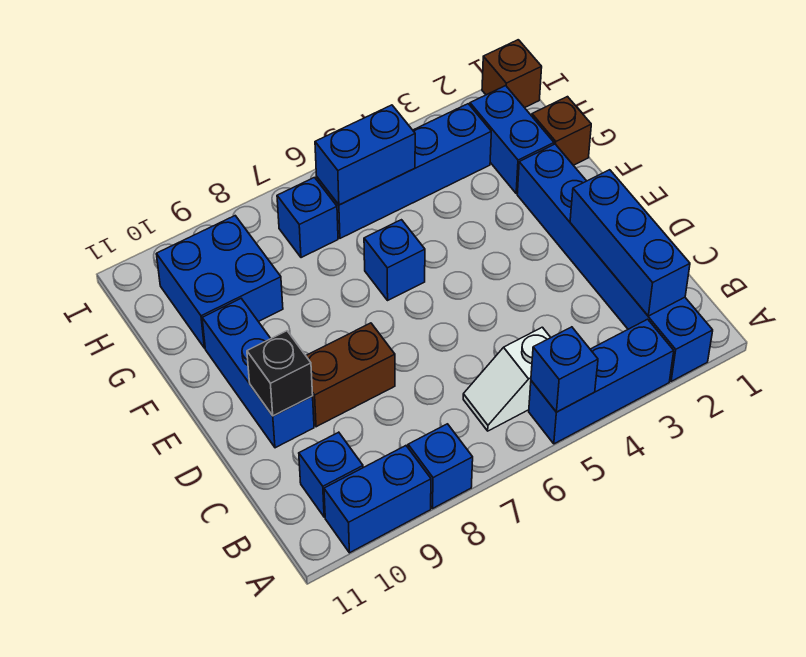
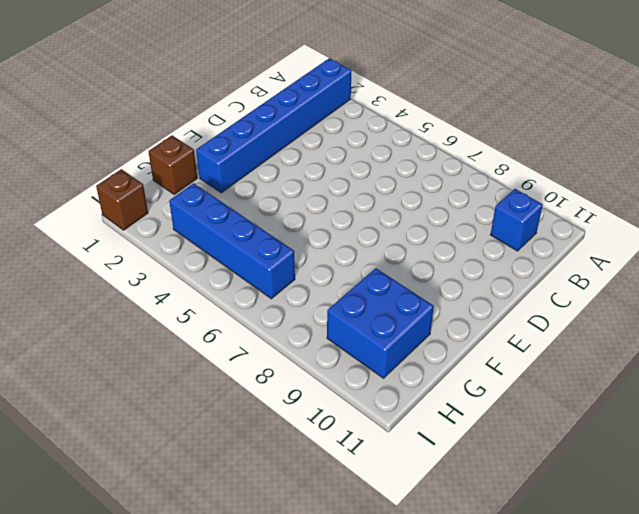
none -> blue 1x3 brick [529,319,674,444]
none -> blue 1x1 brick [408,424,473,508]
none -> blue 1x2 brick [324,446,431,553]

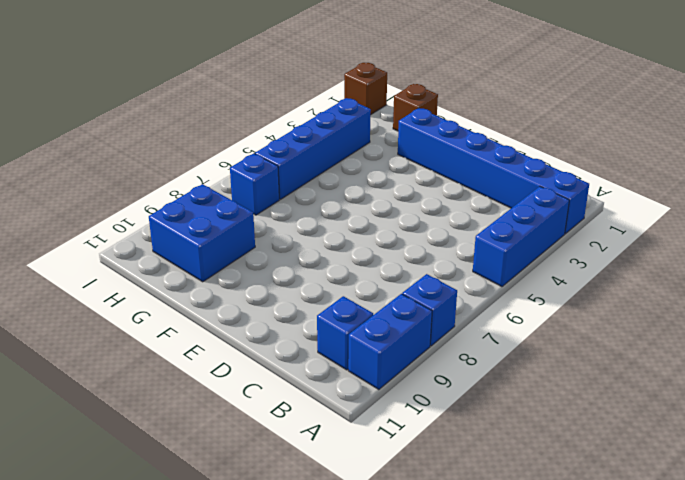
none -> white 1x2 slope [463,327,551,431]
none -> brown 1x2 brick [306,323,395,427]
none -> blue 1x3 brick [202,299,314,448]

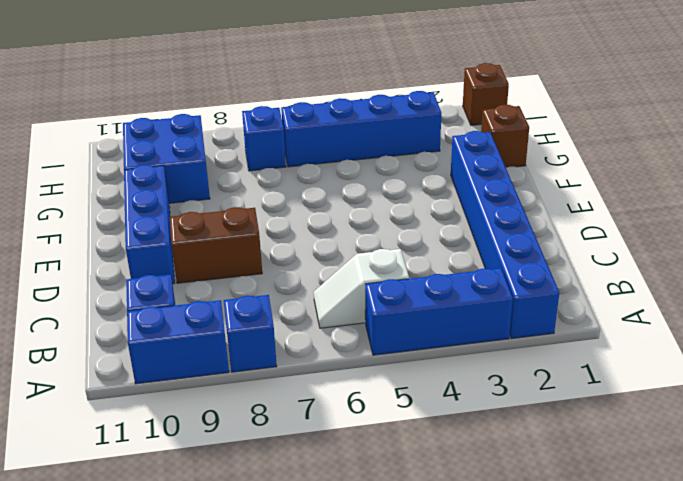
none -> blue 1x1 brick [364,220,425,300]
none -> blue 1x2 brick [470,86,554,193]
none -> blue 1x1 brick [531,327,598,412]

